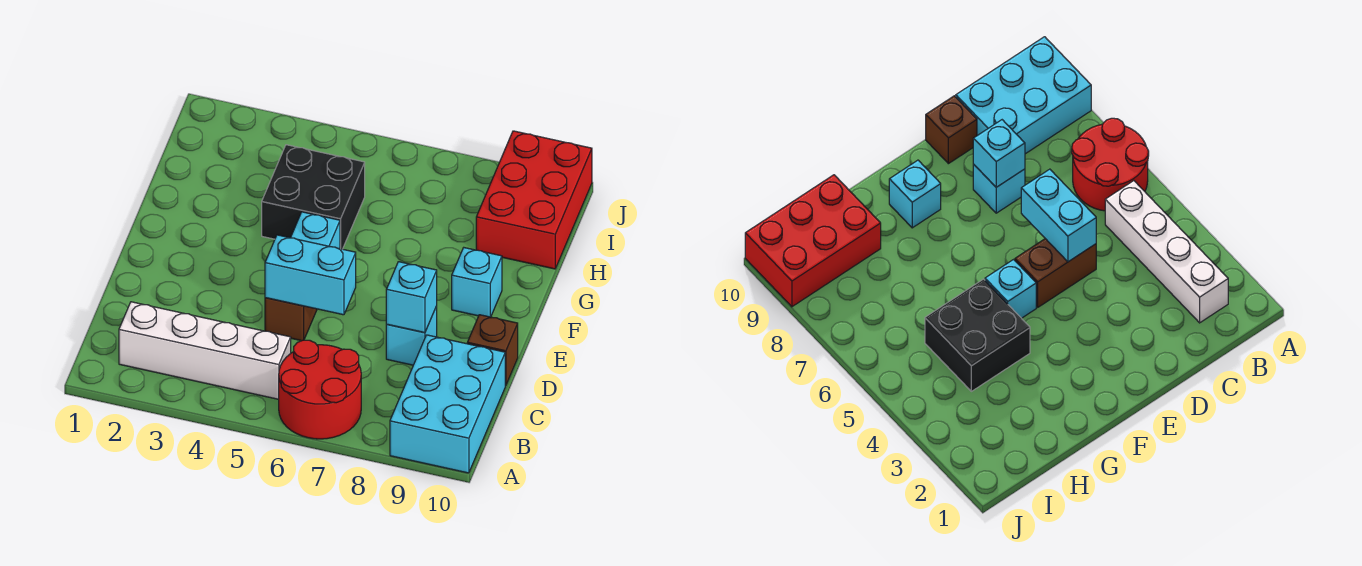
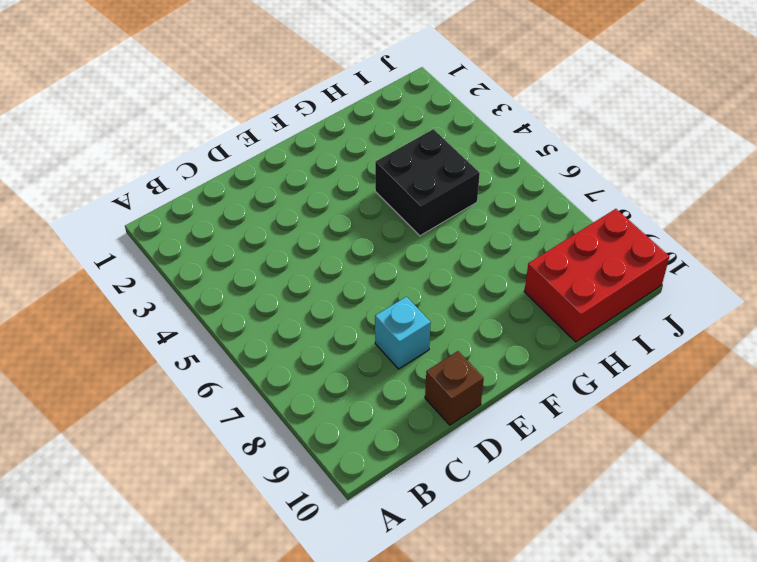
none -> red 2x2 round brick [279,340,361,439]
none -> cyan 2x3 brick [390,335,505,473]
none -> white 1x4 brick [119,302,291,399]

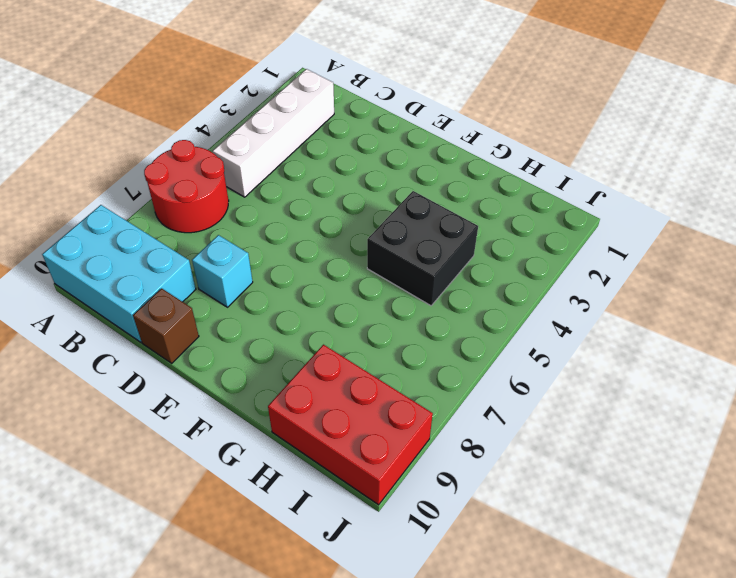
none -> brown 1x2 brick [265,298,317,341]
none -> cyan 1x1 brick [291,212,340,249]
none -> cyan 1x1 brick [452,248,502,317]

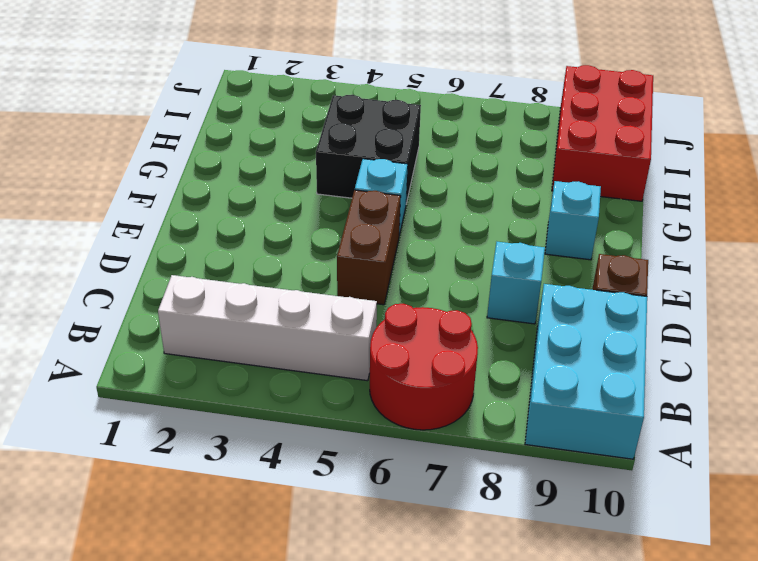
none -> cyan 1x2 brick [265,235,356,315]
none -> cyan 1x1 brick [386,262,437,333]

